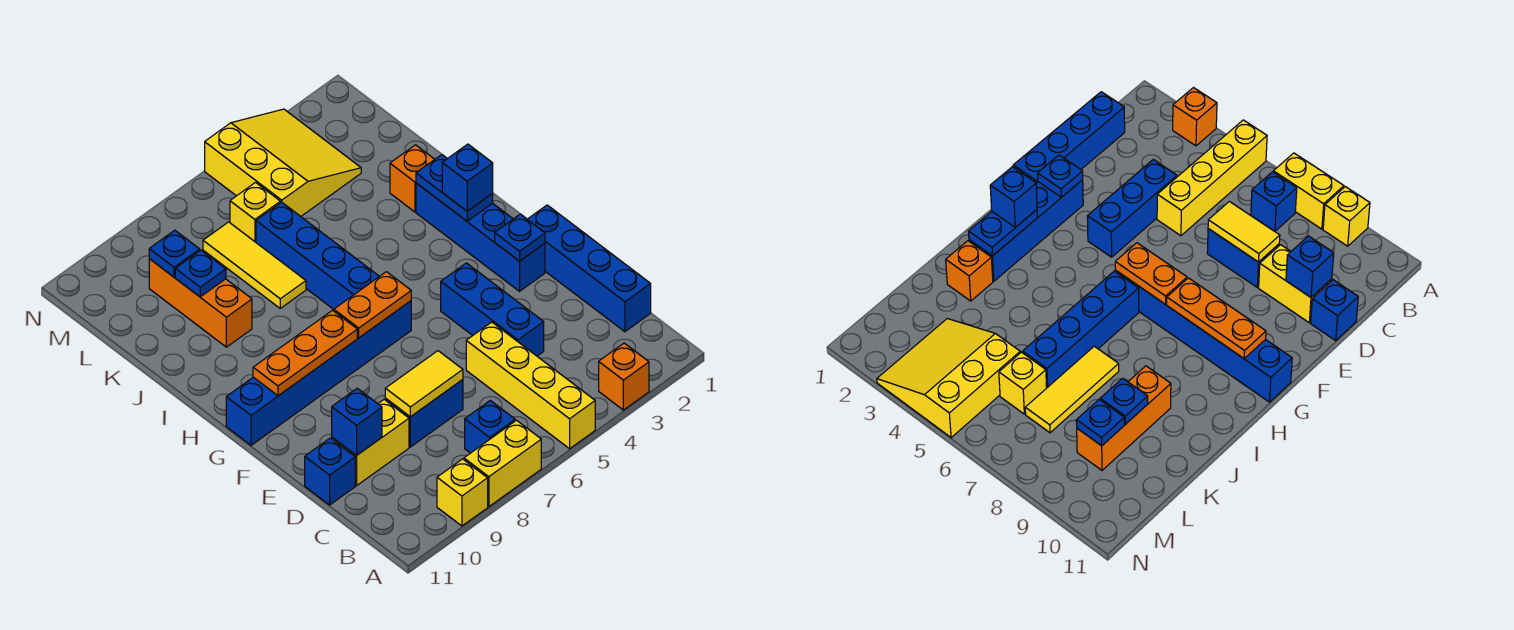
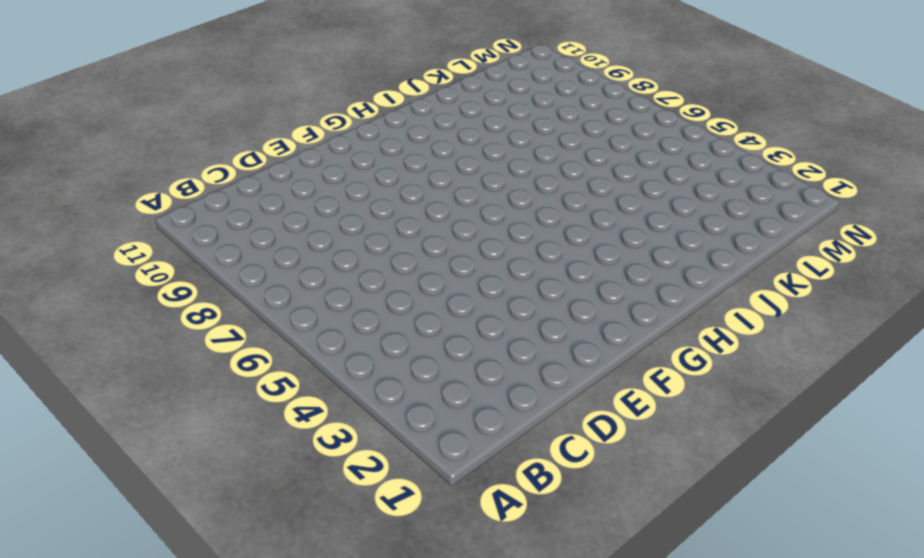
none -> orange 1x1 brick [599,343,649,410]
none -> yellow 1x4 brick [466,322,595,449]
none -> yellow 1x2 brick [464,420,541,507]

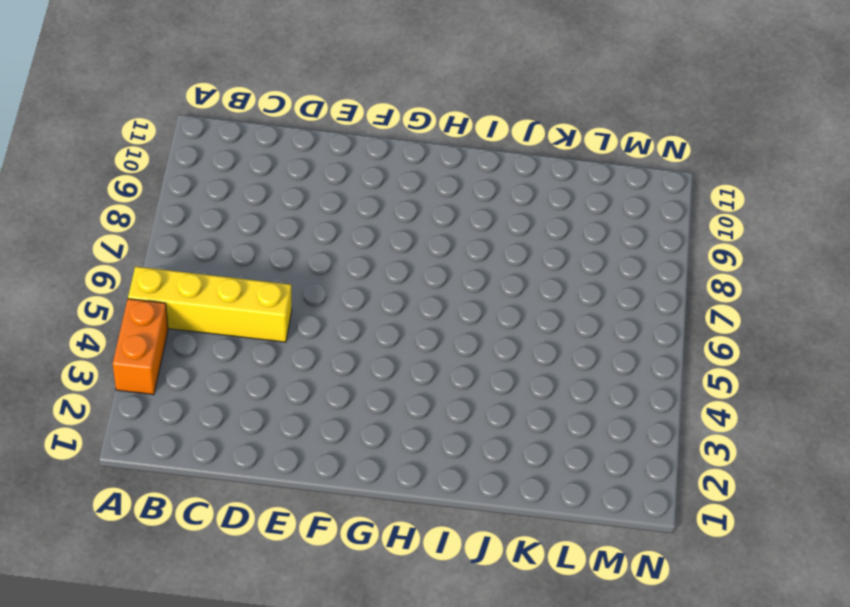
orange 1x2 brick [113,299,168,395] -> orange 1x1 brick [599,343,649,410]
none -> yellow 1x2 brick [464,420,541,507]
none -> yellow 1x1 brick [437,459,488,526]
none -> blue 1x1 brick [465,400,515,453]

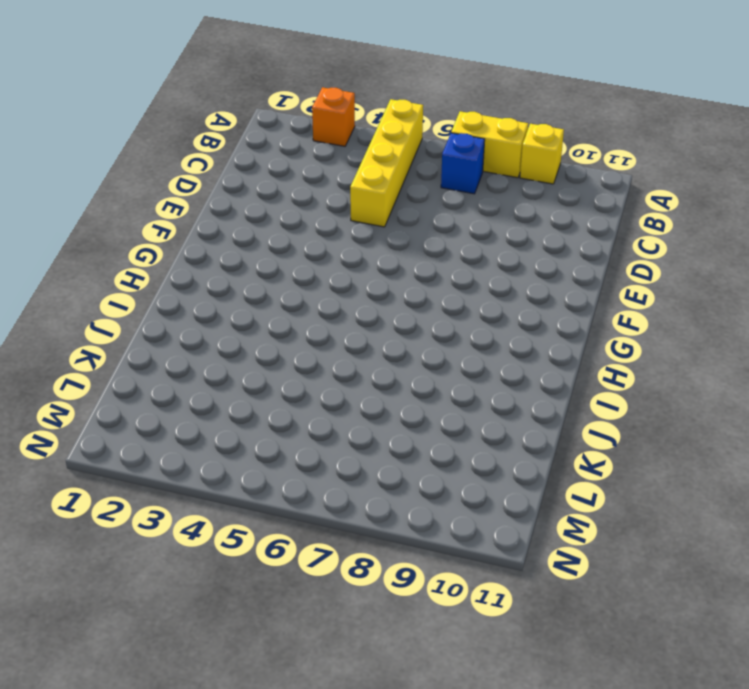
none -> blue 1x4 brick [527,205,651,332]
none -> blue 1x3 brick [441,263,544,356]
none -> blue 1x2 brick [385,380,463,447]

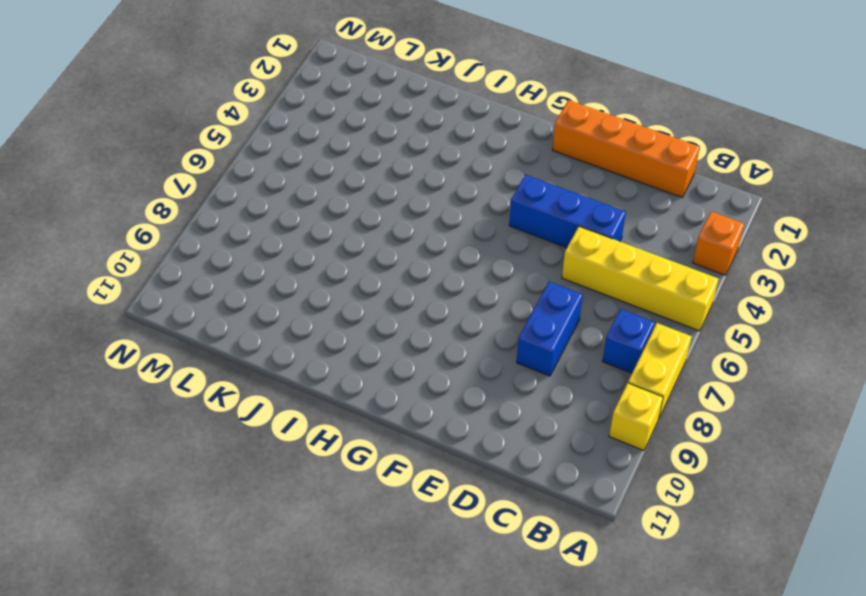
orange 1x4 brick [552,100,700,197] -> blue 1x4 brick [527,205,651,332]
none -> yellow 1x2 brick [332,399,409,486]
none -> blue 1x1 brick [305,438,355,505]
none -> blue 1x4 brick [416,183,545,291]

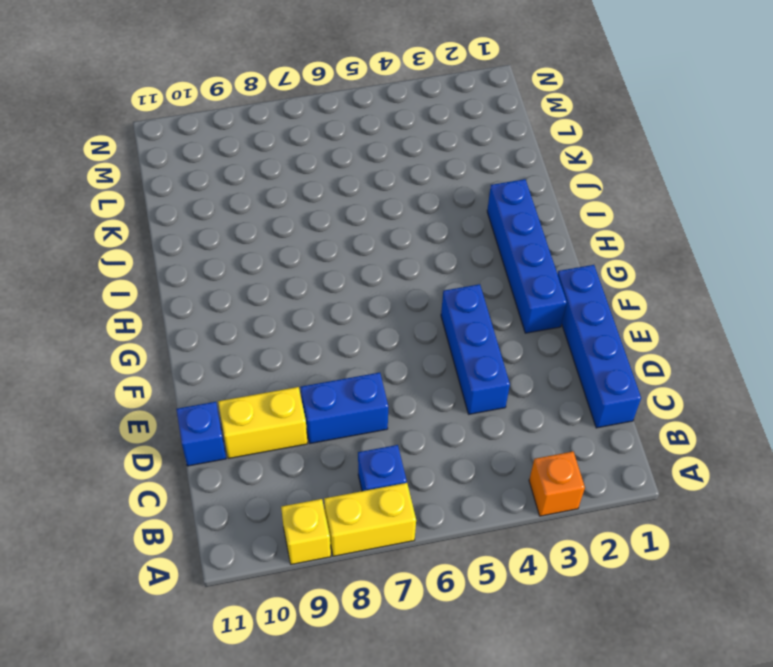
none -> yellow 1x4 brick [466,322,595,449]
none -> blue 1x6 brick [226,301,411,445]
none -> blue 1x4 brick [256,202,379,309]

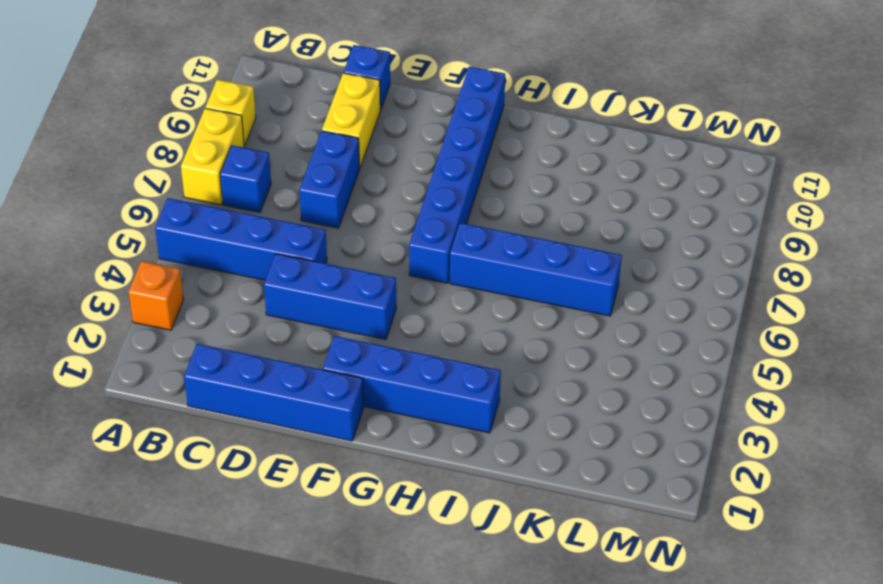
blue 1x4 brick [155,198,327,280] -> yellow 1x4 brick [466,322,595,449]
none -> orange 1x1 brick [390,145,435,212]
none -> yellow 1x3 tile [203,222,306,308]
none -> orange 1x3 brick [149,259,252,347]

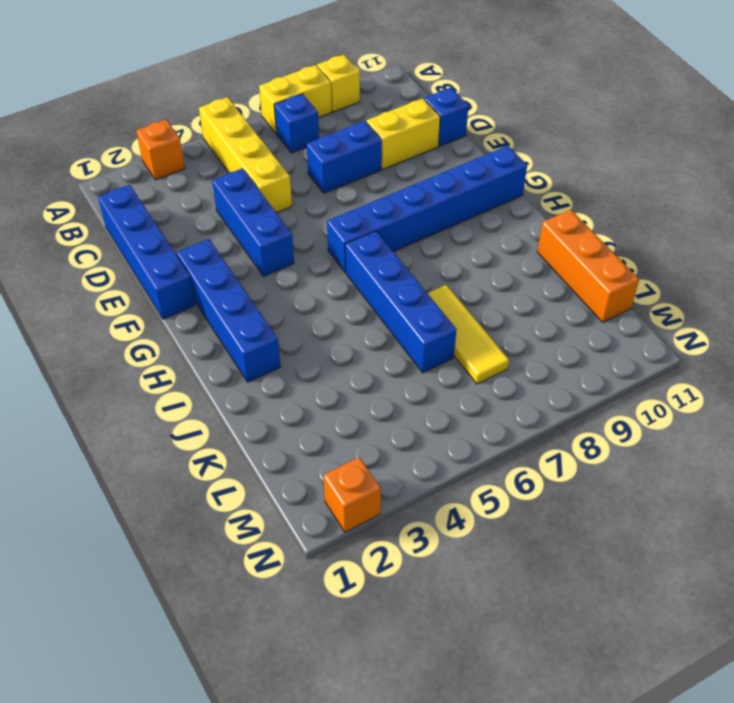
orange 1x3 brick [537,210,639,322] -> orange 1x3 brick moved to [149,259,252,347]
orange 1x1 brick [323,457,381,532] -> orange 1x1 brick moved to [390,145,435,212]
none -> yellow 3x3 slope [205,109,361,216]
none -> yellow 1x1 brick [230,182,280,242]
none -> yellow 1x2 tile [385,351,463,417]

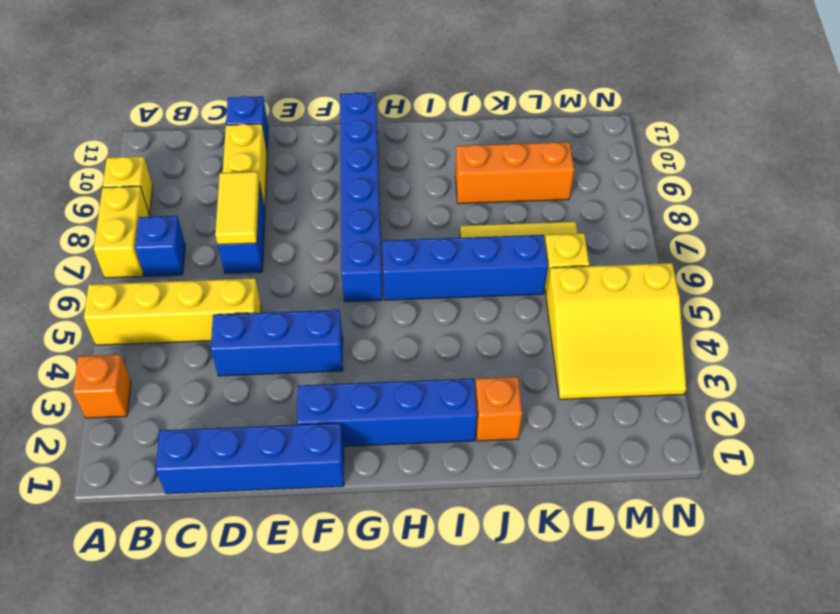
none -> blue 1x1 brick [332,388,382,456]
none -> blue 1x1 plate [495,214,545,261]
none -> orange 1x2 plate [334,272,411,338]

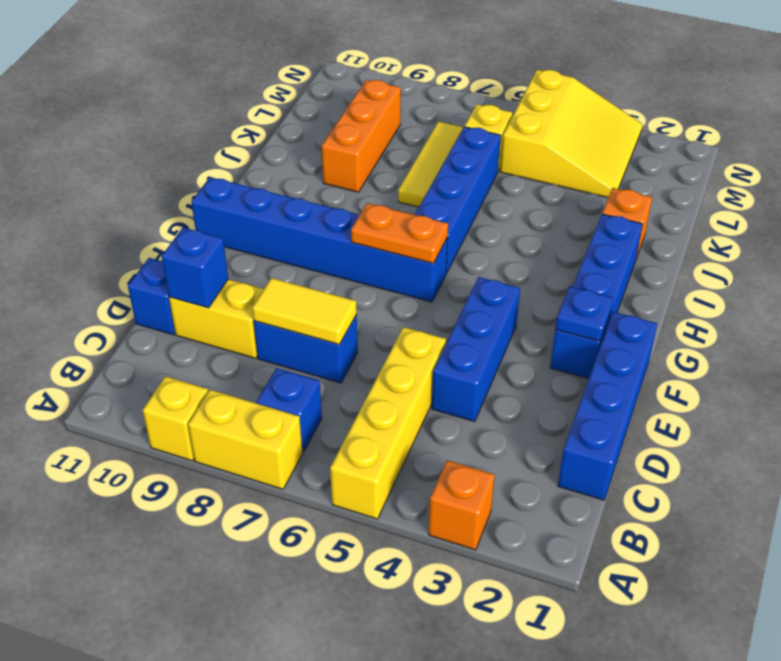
none -> orange 1x3 plate [253,310,357,396]
none -> blue 1x2 plate [416,155,493,221]
none -> blue 1x1 plate [175,250,226,297]

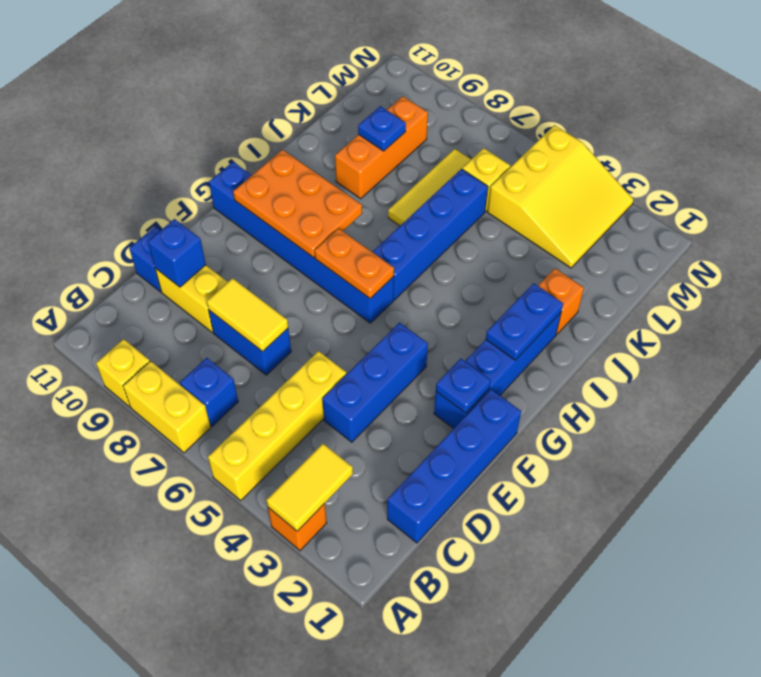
yellow 1x2 tile [266,444,353,531] -> none
orange 2x3 plate [233,150,362,258] -> orange 1x3 plate [253,310,357,396]
none -> blue 1x1 plate [149,230,200,277]
none -> blue 1x1 brick [442,144,493,211]

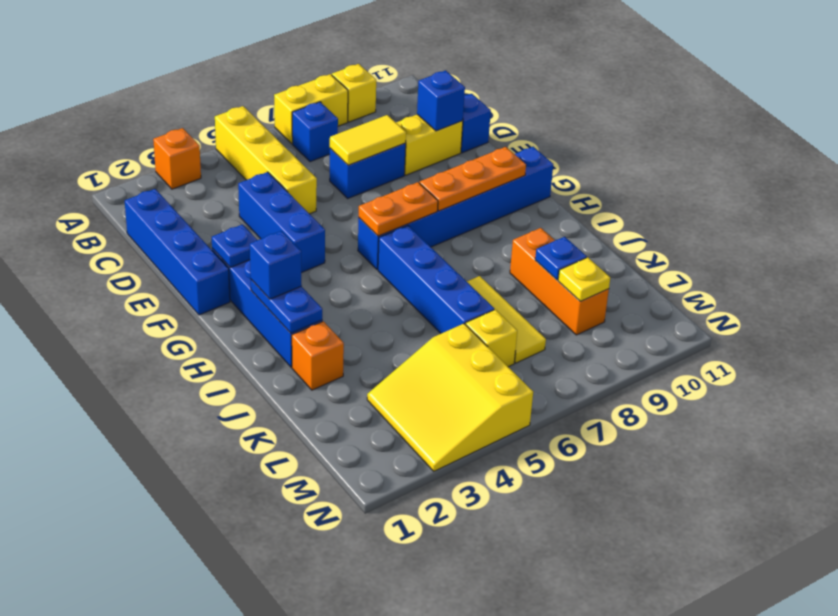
yellow 1x1 plate [558,257,610,301] -> blue 1x1 plate [149,230,200,277]

